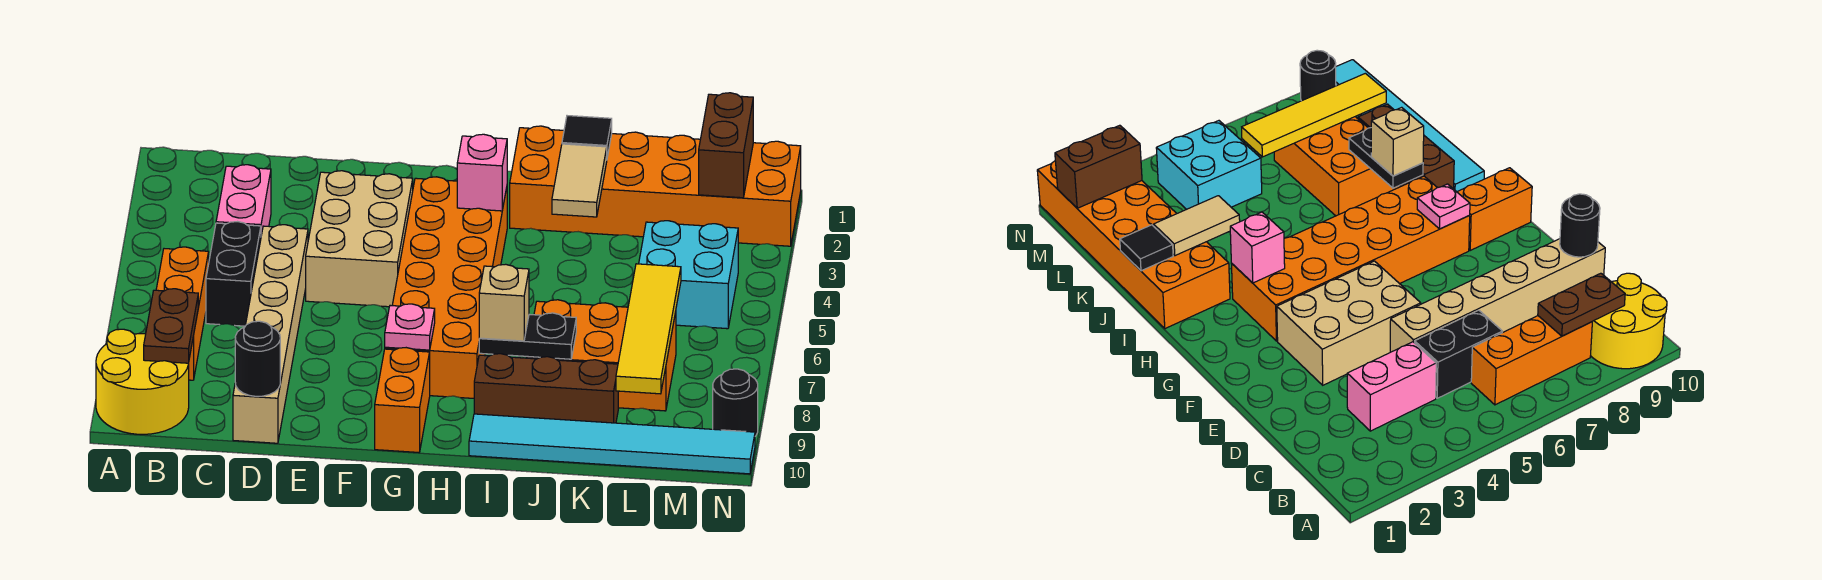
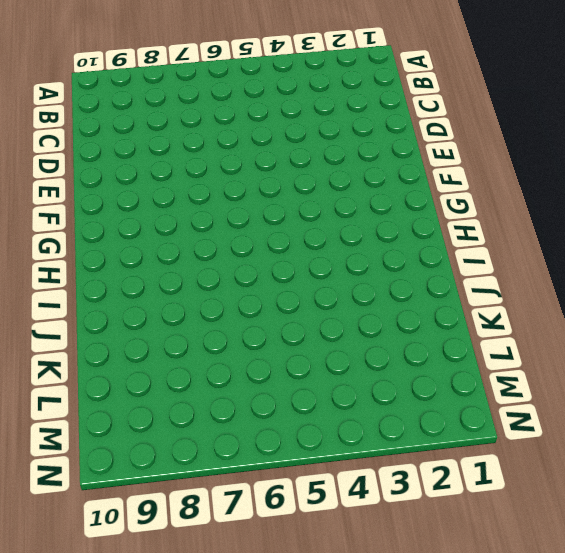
none -> yellow 2x2 round brick [96,329,189,434]
none -> orange 1x3 brick [156,247,209,380]
none -> pink 1x2 brick [216,165,271,235]

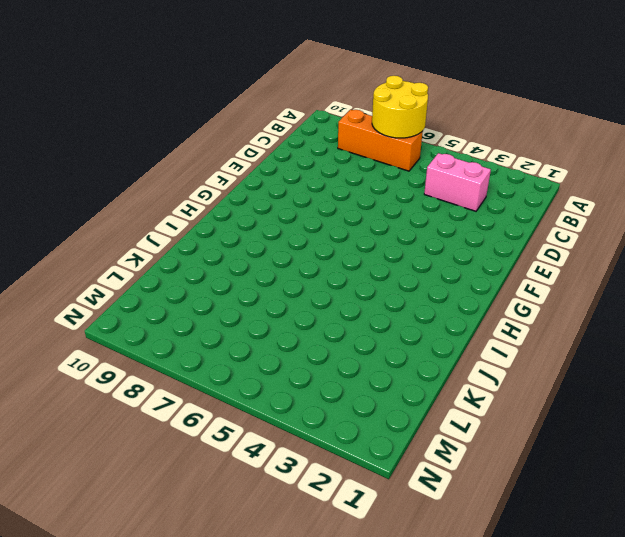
yellow 2x2 round brick [372,76,428,138] -> yellow 2x2 round brick moved to [96,329,189,434]
none -> black 1x2 brick [206,222,261,326]
none -> tan 1x6 brick [233,225,308,443]
none -> tan 2x3 brick [306,171,413,307]

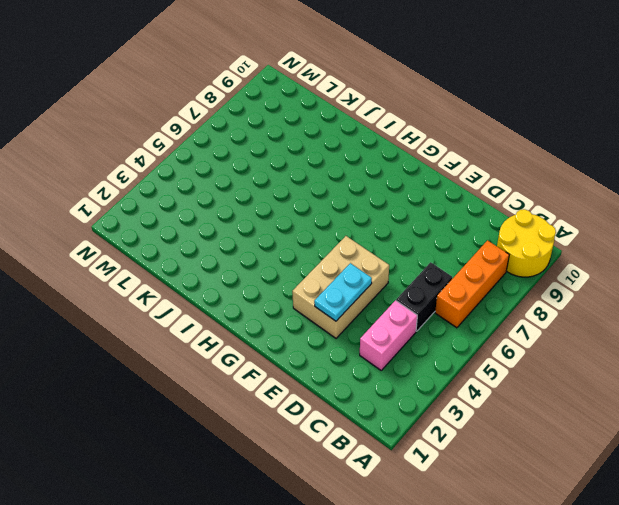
cyan 1x2 plate [314,263,372,321] -> none
none -> tan 1x6 brick [233,225,308,443]
none -> orange 2x6 brick [385,177,507,398]
none -> orange 1x2 brick [375,348,430,452]

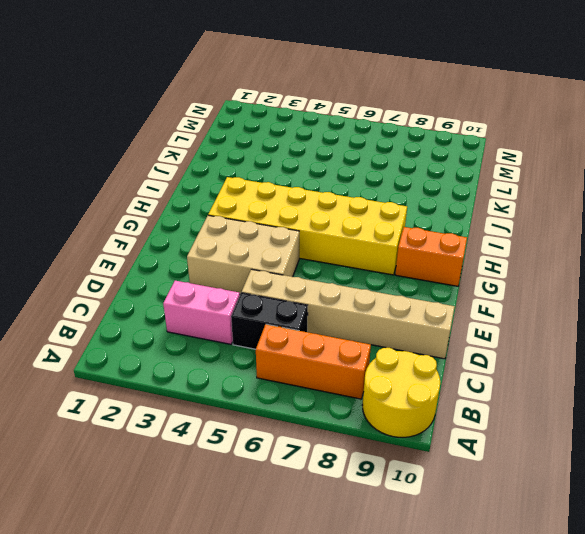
yellow 2x6 brick [208,177,407,275] -> orange 2x6 brick [385,177,507,398]
none -> orange 2x6 brick [510,126,801,246]
none -> brown 1x3 brick [474,354,618,423]
none -> cyan 1x6 tile [469,414,755,474]

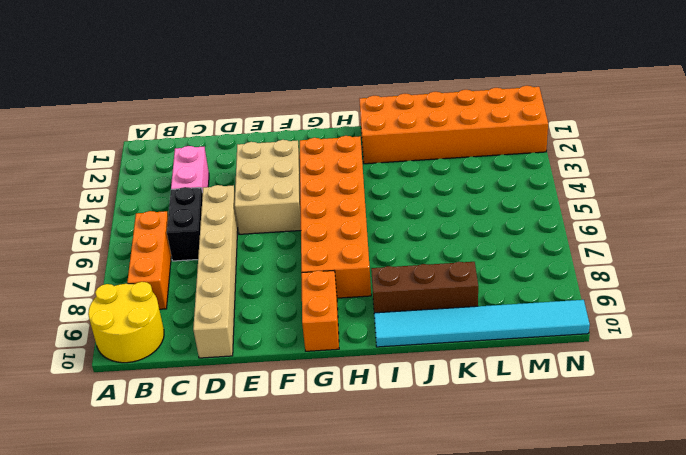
none -> orange 2x3 brick [527,300,676,411]
none -> cyan 2x2 brick [639,221,738,329]
none -> black 1x1 round brick [713,369,758,436]

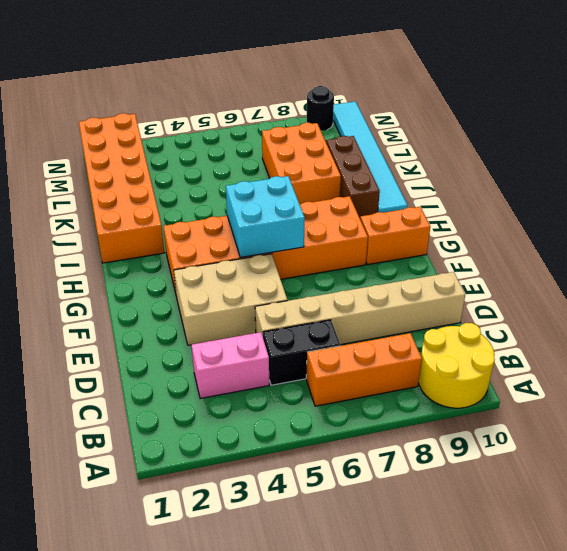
cyan 2x2 brick [226,176,305,257] -> cyan 2x2 brick moved to [639,221,738,329]
none -> brown 1x2 plate [144,289,198,363]
none -> black 1x1 round brick [235,321,280,396]
none -> pink 1x1 plate [385,304,435,350]

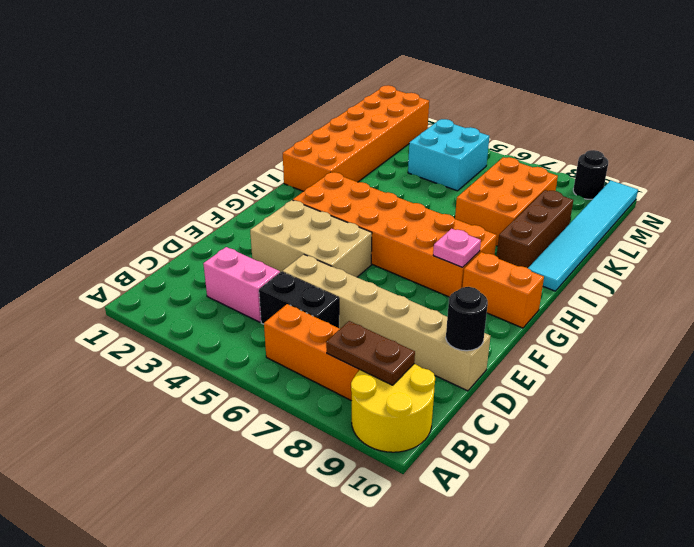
none -> pink 1x1 brick [457,134,507,211]
none -> black 1x2 plate [479,313,576,359]
none -> black 1x1 tile [562,116,612,157]

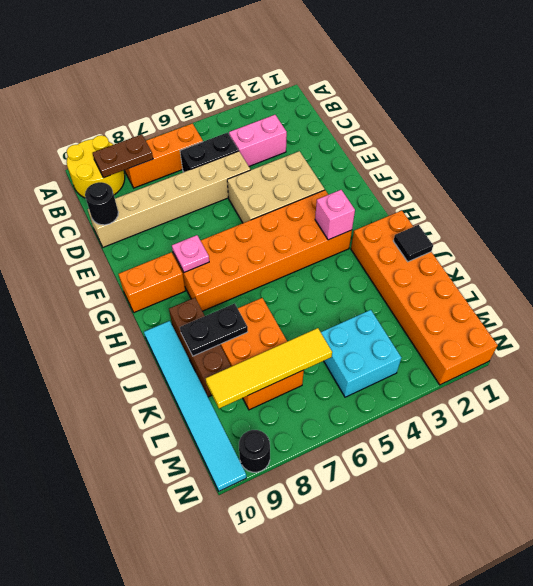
black 1x2 plate [180,304,248,356] -> black 1x2 plate turned to [479,313,576,359]
none -> tan 1x2 tile [552,144,607,217]
none -> brown 1x2 brick [699,93,753,198]
none -> tan 1x1 brick [479,264,529,341]

